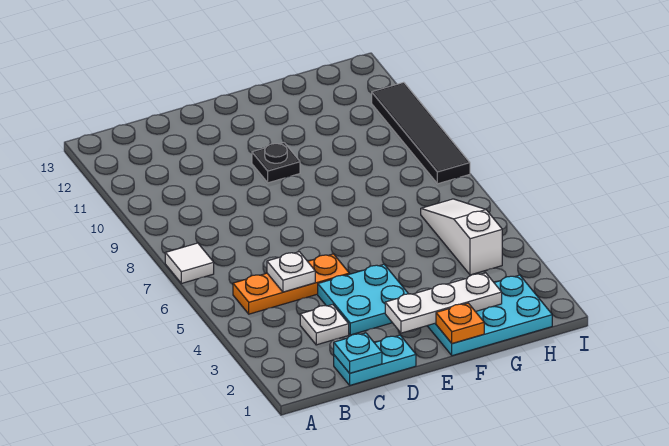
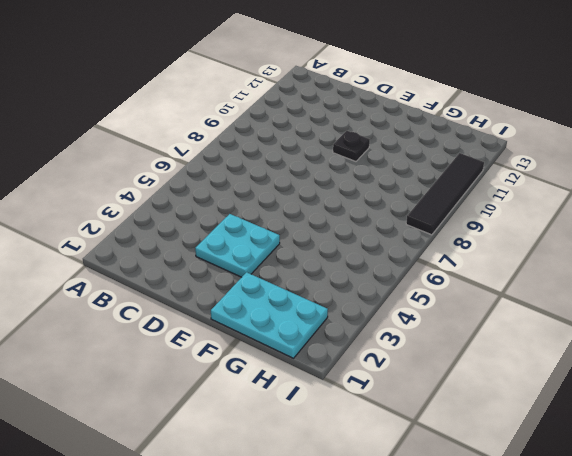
none -> white 1x1 tile [165,243,214,283]
none -> orange 1x3 plate [233,254,349,314]
none -> cyan 1x2 plate [334,335,416,385]

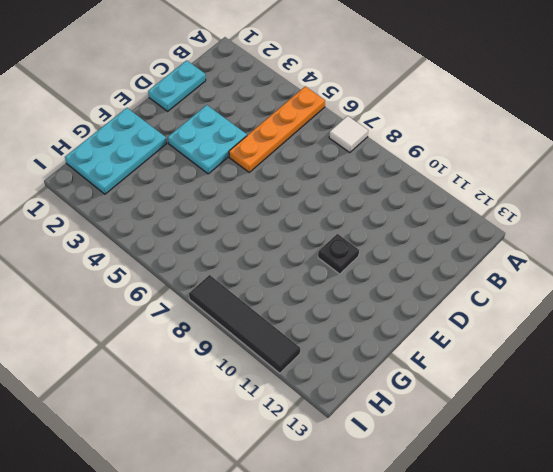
orange 1x4 plate [229,86,325,172] -> orange 1x3 plate [233,254,349,314]
none -> white 1x1 plate [300,304,349,345]
none -> white 1x3 slope [421,199,502,275]
none -> cyan 1x1 plate [334,333,382,373]

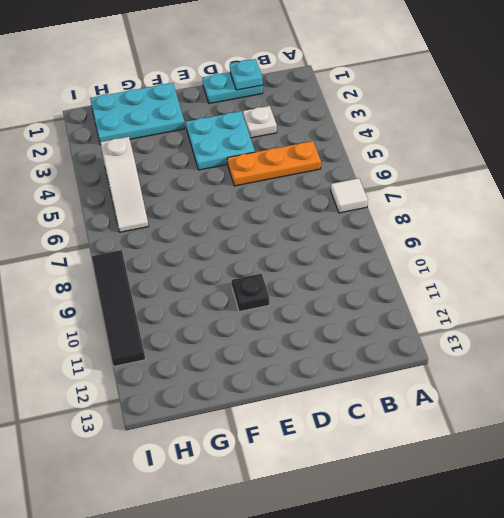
none -> white 1x1 plate [267,252,315,292]
none -> white 1x3 plate [385,273,502,333]
none -> orange 1x1 plate [436,303,484,344]

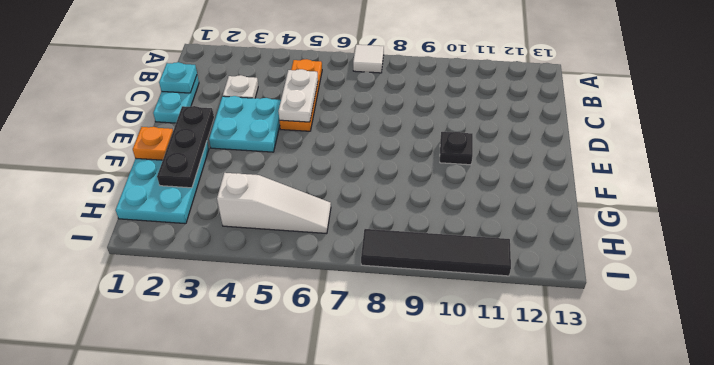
white 1x2 plate [278,69,318,122] -> white 1x1 plate [267,252,315,292]
black 1x3 plate [157,106,214,188] -> white 1x3 plate [385,273,502,333]

